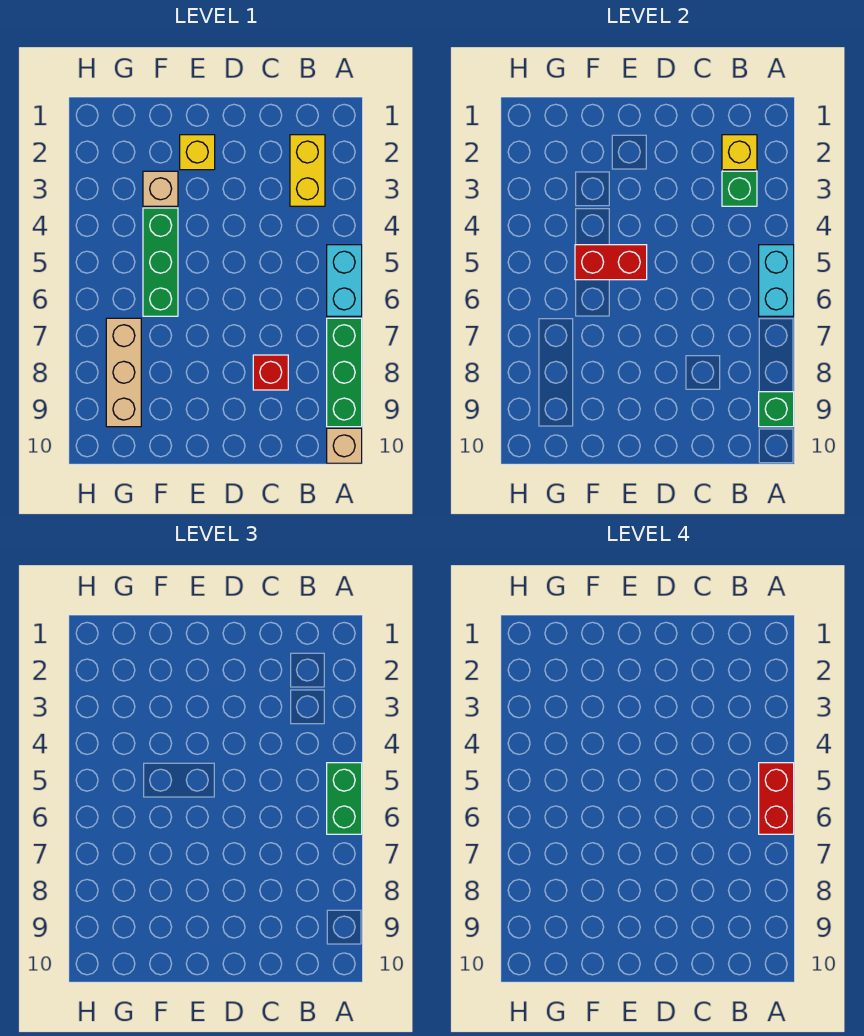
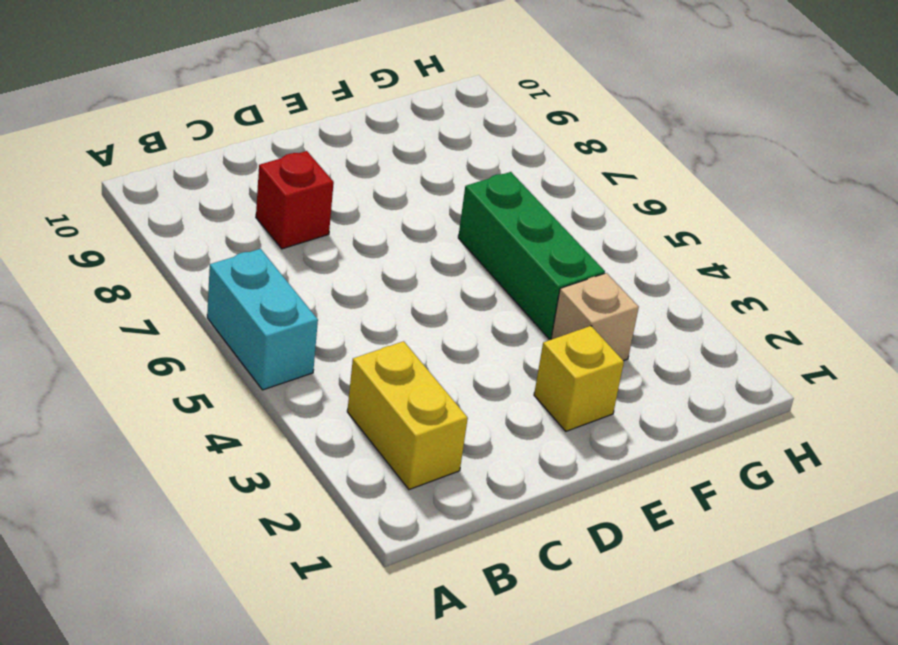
none -> green 1x3 brick [327,318,362,427]
none -> tan 1x1 brick [327,428,362,463]
none -> tan 1x3 brick [106,318,141,427]

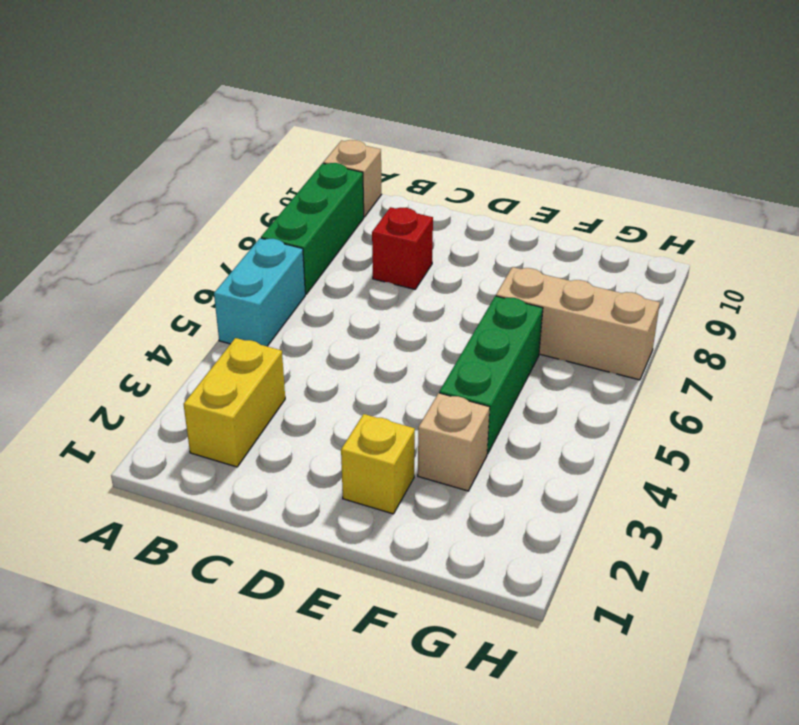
tan 1x3 brick [496,267,660,380] -> tan 1x3 brick turned to [106,318,141,427]
none -> cyan 1x2 brick [759,245,794,316]
none -> green 1x1 brick [759,392,794,427]
none -> yellow 1x1 brick [722,135,757,170]

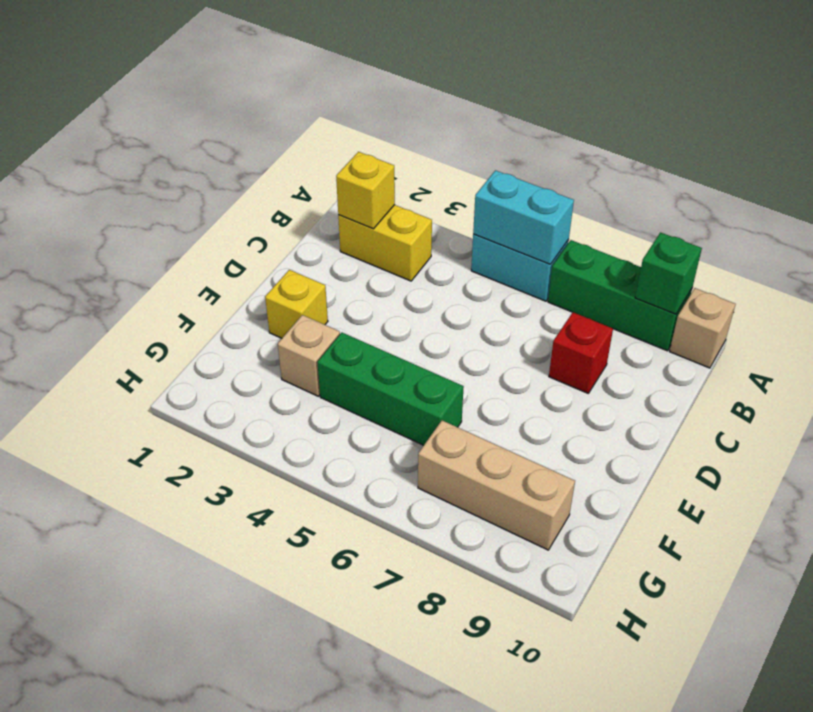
none -> green 1x1 brick [722,171,757,206]
none -> red 1x2 brick [575,245,647,280]
none -> green 1x2 brick [327,763,362,834]

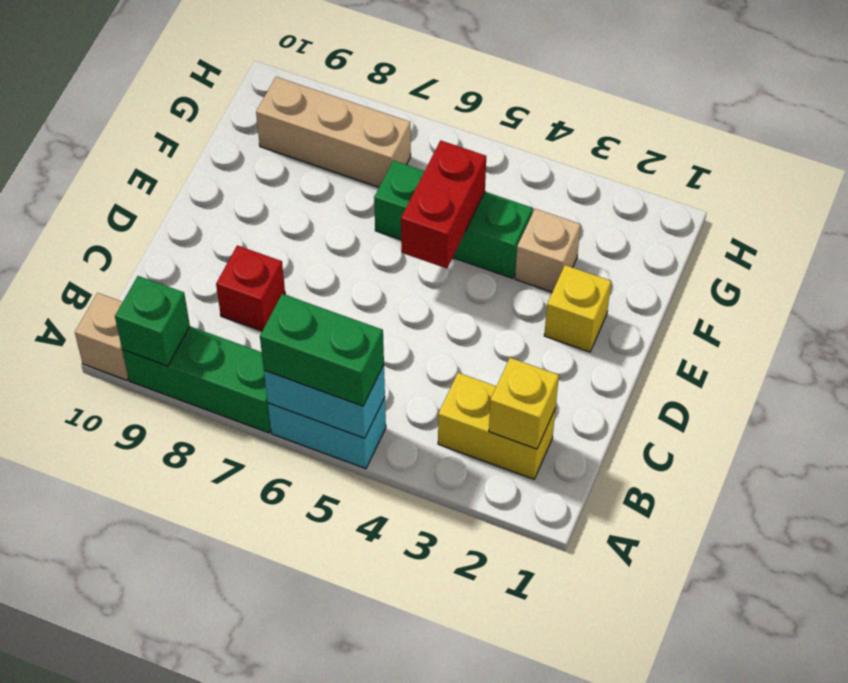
none -> green 1x1 brick [722,171,757,206]
none -> red 1x2 brick [759,763,794,834]

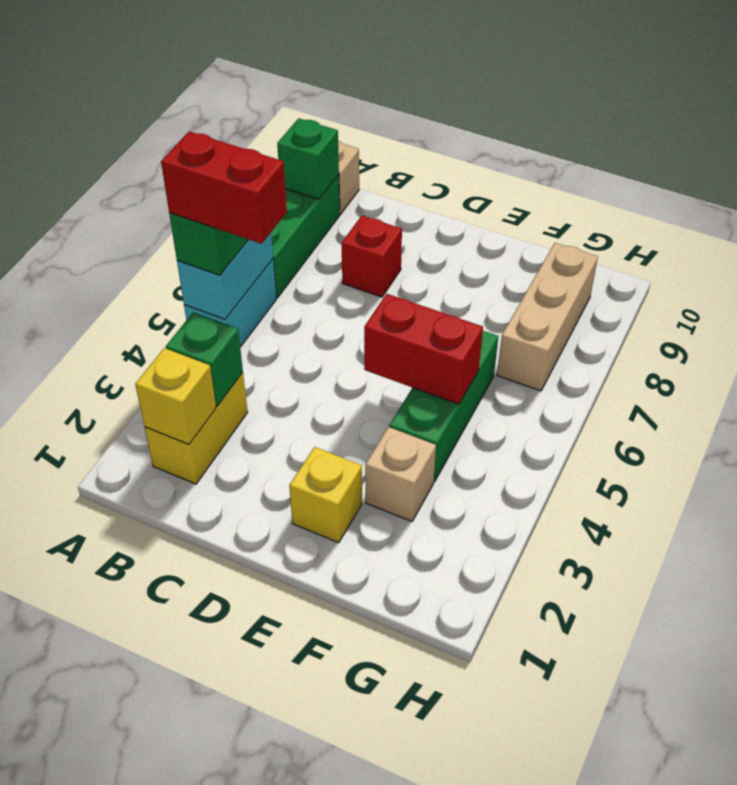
red 1x2 brick [161,131,287,244] -> red 1x2 brick turned to [759,763,794,834]

